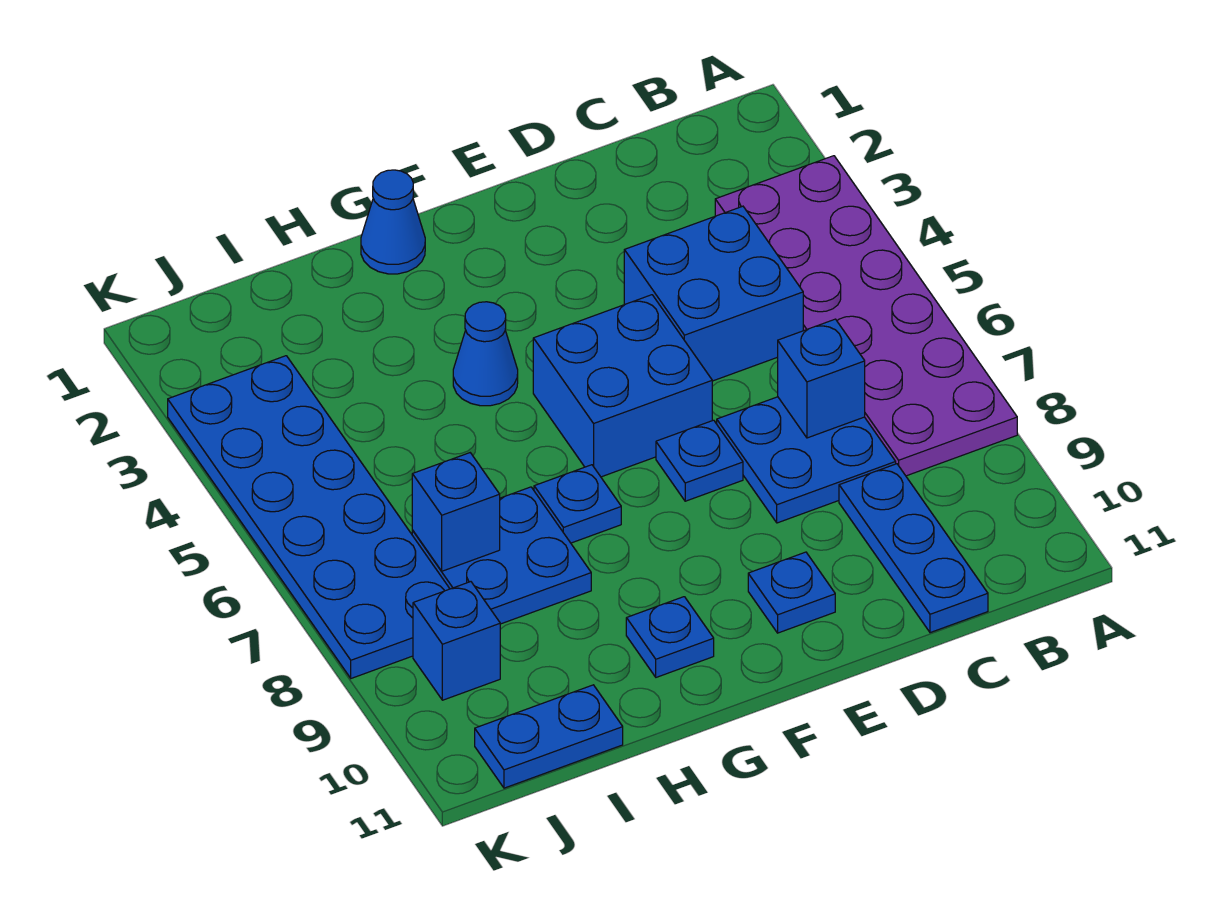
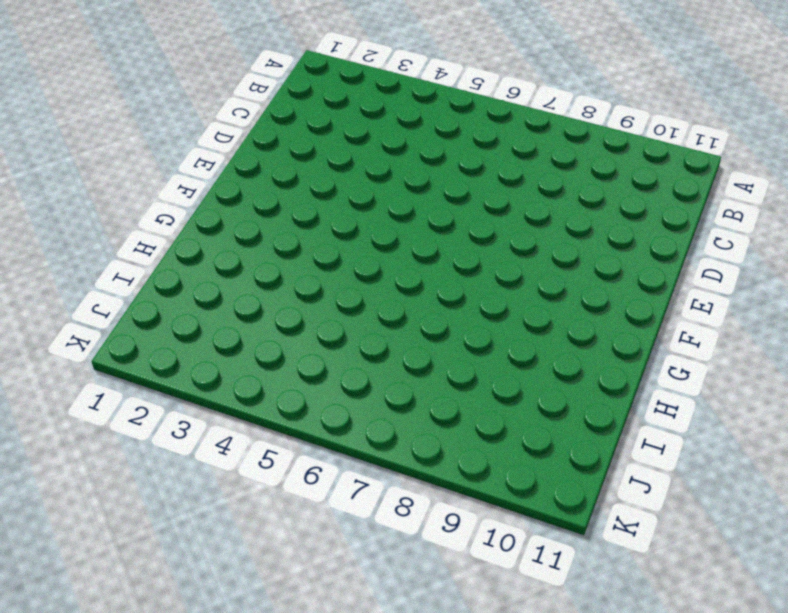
none -> purple 2x6 plate [715,156,1017,476]
none -> blue 2x2 brick [624,206,803,381]
none -> blue 2x2 plate [717,397,896,523]

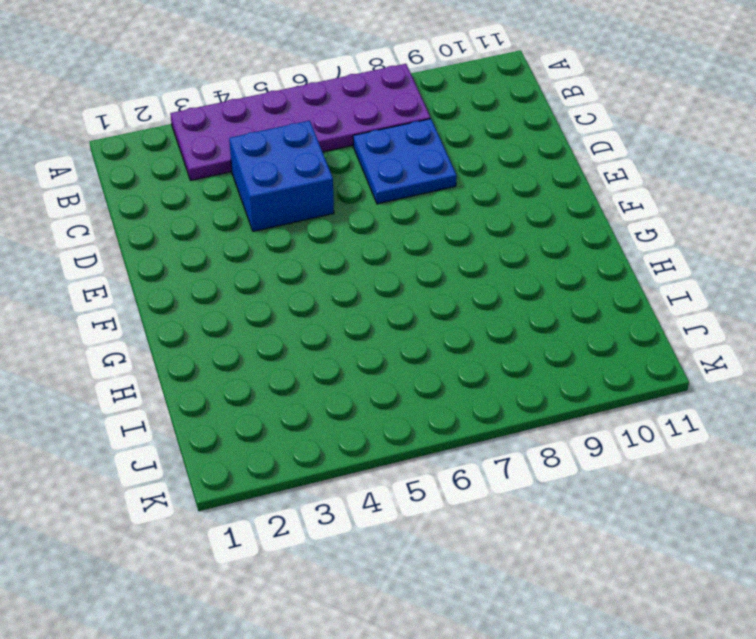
none -> blue 1x3 plate [839,464,988,633]
none -> blue 2x2 brick [533,295,712,477]
none -> blue 1x1 plate [656,420,743,501]

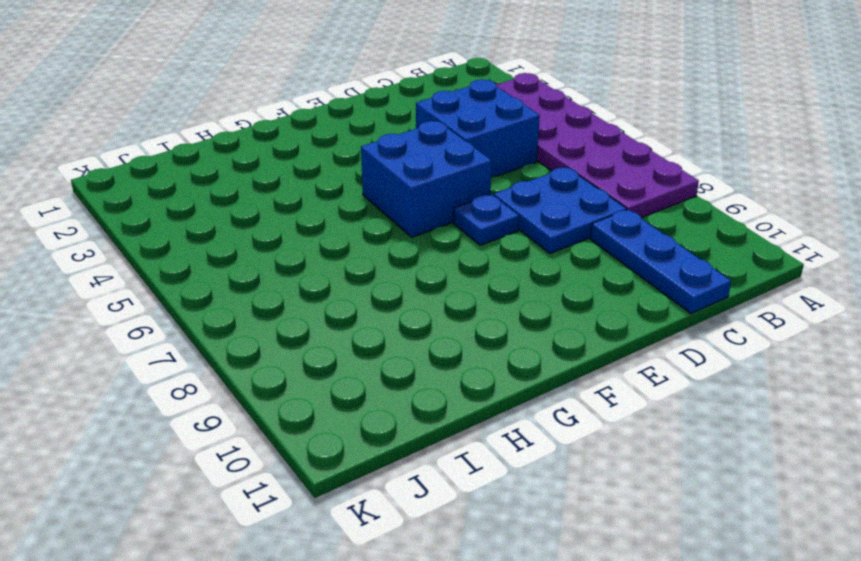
none -> blue 1x1 plate [748,552,835,633]
none -> blue 1x1 cone [361,170,425,274]
none -> blue 1x1 cone [453,302,518,406]

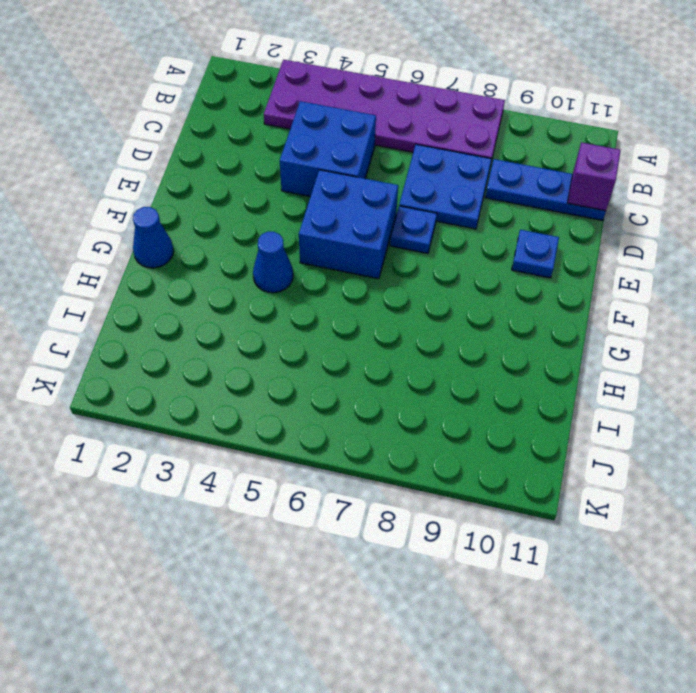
purple 1x1 brick [568,142,621,211] -> none
none -> blue 1x1 plate [534,465,621,543]
none -> blue 1x1 plate [626,597,714,677]
none -> blue 2x2 plate [412,487,591,624]

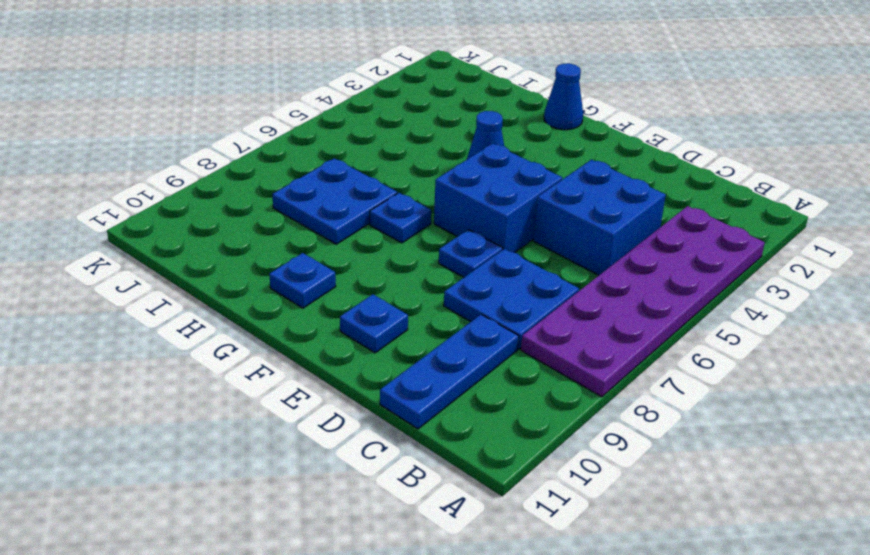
none -> blue 1x2 plate [475,685,623,788]
none -> blue 2x6 plate [168,356,450,678]
none -> blue 1x1 brick [413,582,500,700]

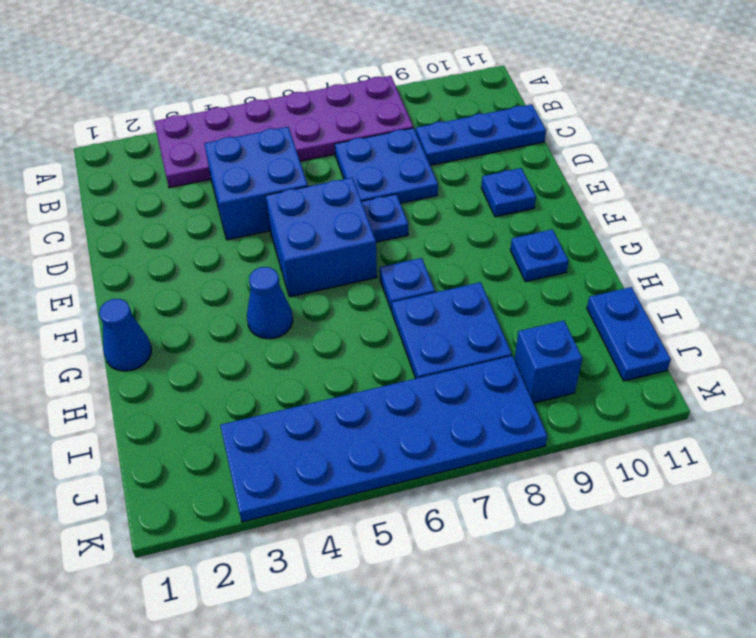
none -> blue 1x1 brick [778,319,865,438]
none -> blue 1x1 brick [412,453,500,571]

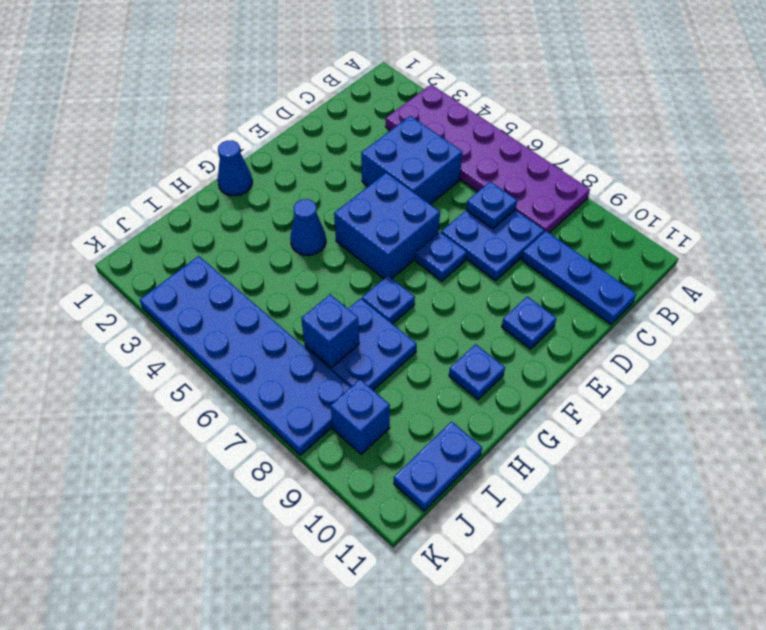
blue 1x1 plate [466,182,517,229] -> blue 1x1 brick [778,319,865,438]

